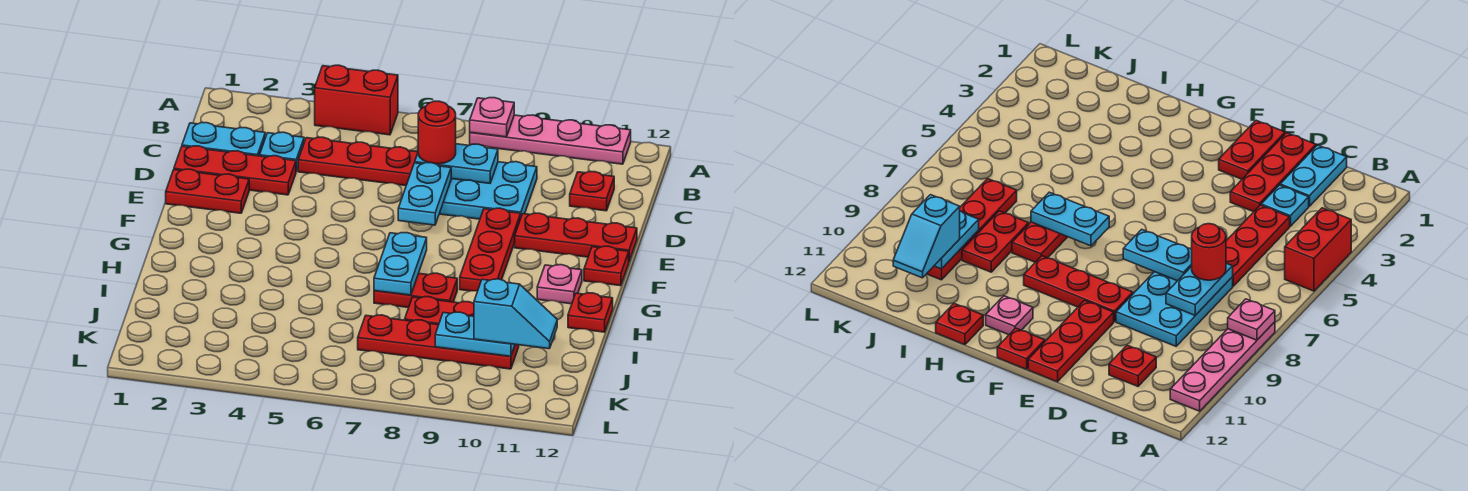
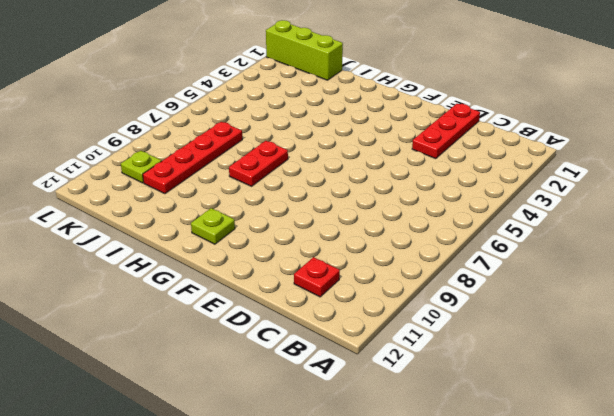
lime 1x1 plate [191,208,235,244] -> pink 1x1 plate [537,265,582,304]
lime 1x3 brick [266,20,343,80] -> none
lime 1x1 plate [121,151,161,183] -> none
none -> red 1x2 brick [315,65,398,135]
none -> pink 1x4 plate [470,115,631,164]
none -> cyan 1x2 plate [182,123,265,156]

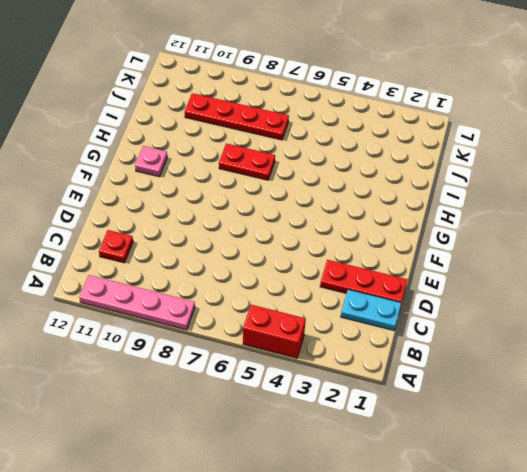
none -> cyan 1x1 plate [260,132,304,171]
none -> red 1x3 plate [298,137,418,186]
none -> cyan 2x3 plate [439,162,537,219]

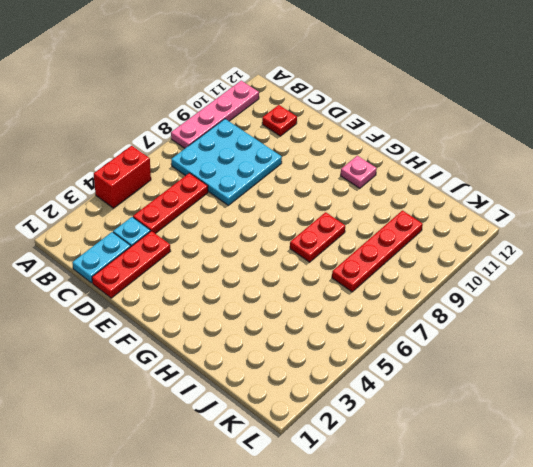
cyan 3x3 plate [171,119,282,205] -> cyan 2x3 plate [439,162,537,219]
none -> red 1x2 plate [166,169,249,213]
none -> red 1x3 plate [460,208,521,291]
none -> red 1x3 plate [515,213,637,261]

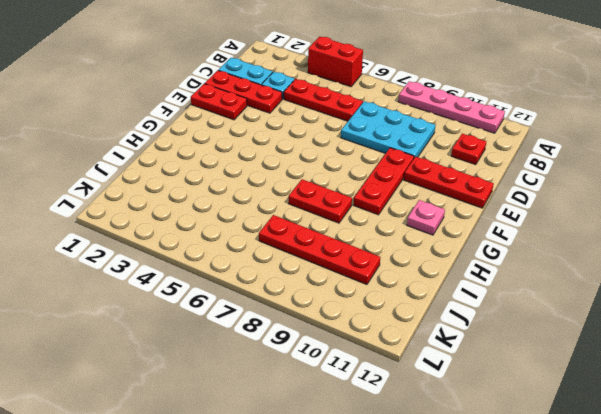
none -> red 1x1 plate [584,246,629,286]
none -> red 1x1 plate [568,293,613,332]
none -> red 1x2 plate [405,297,474,325]

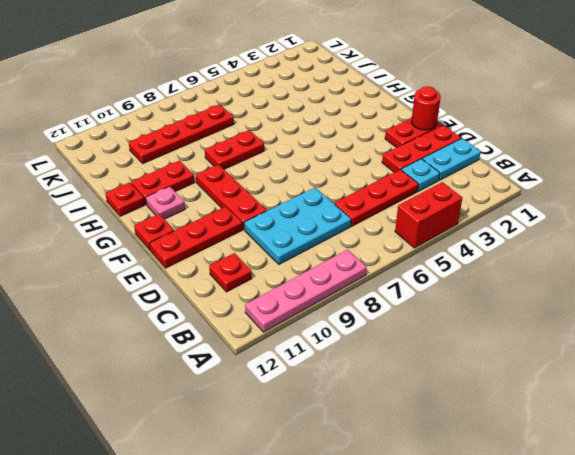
red 1x1 round brick [411,86,441,130] -> red 1x1 round brick moved to [418,101,456,164]
red 1x2 plate [131,161,195,205] -> red 1x2 plate moved to [405,297,474,325]
none -> pink 1x1 plate [470,98,514,137]
none -> cyan 1x2 plate [415,144,498,183]
none -> cyan 1x2 plate [398,163,451,225]

